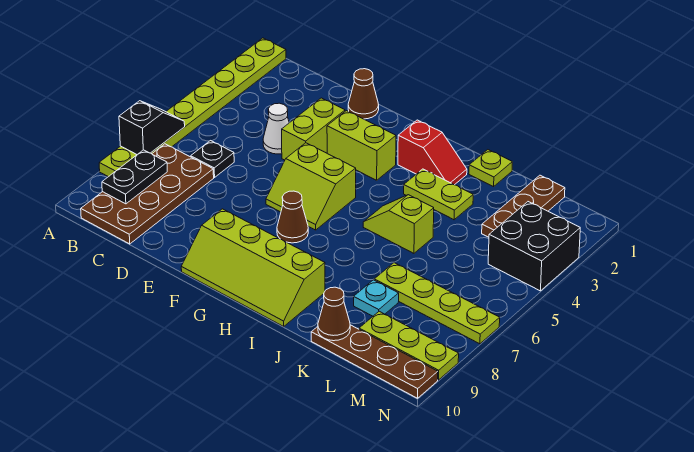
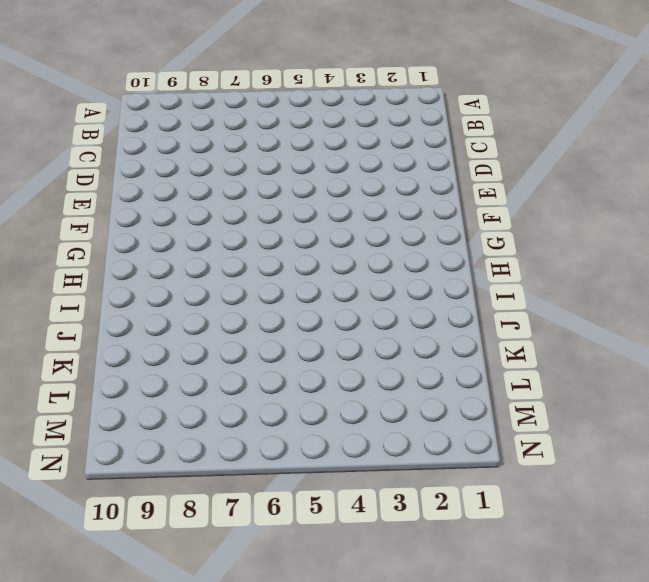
none -> lime 1x8 plate [99,38,286,177]
none -> brown 2x4 plate [81,144,214,244]
none -> black 1x1 plate [191,141,234,177]

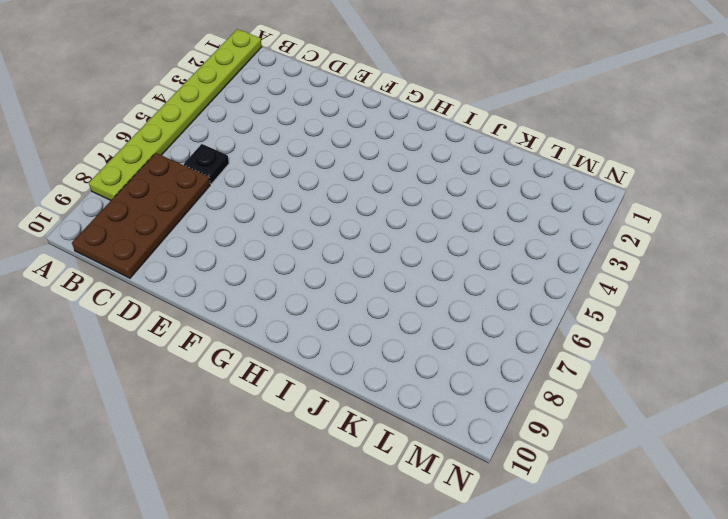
none -> white 1x1 cone [263,103,289,154]
none -> brown 1x1 cone [348,69,379,119]
none -> lime 1x2 brick [282,98,345,160]

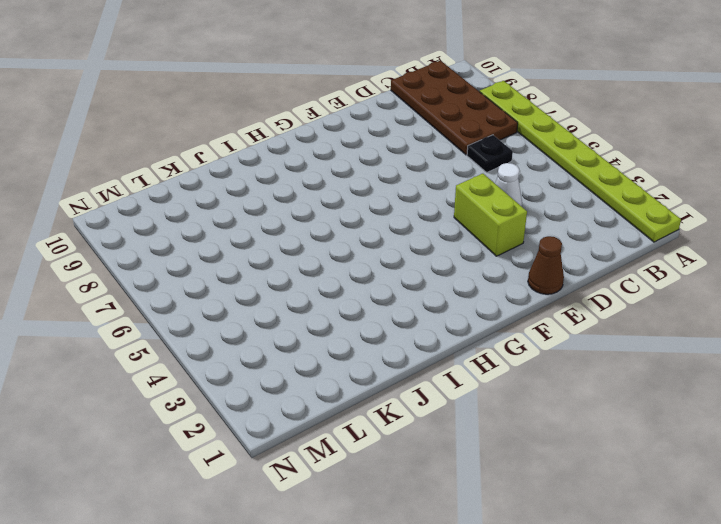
none -> lime 1x2 brick [327,111,396,180]
none -> lime 2x2 slope [266,143,356,230]
none -> lime 2x4 slope [181,209,325,326]

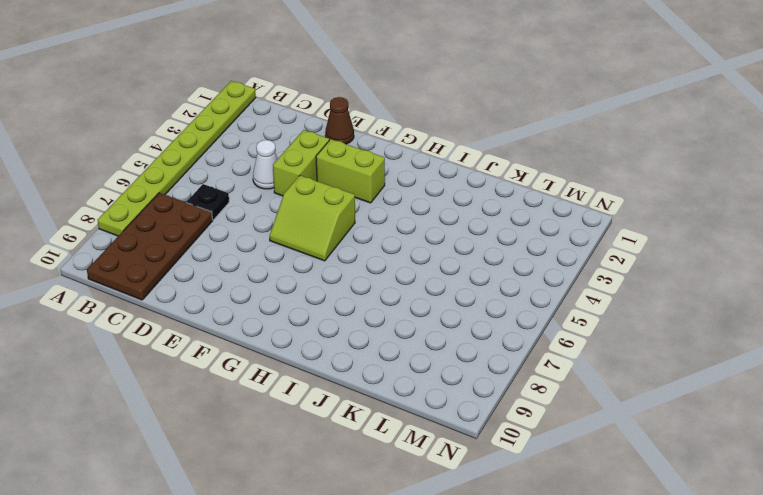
none -> lime 2x4 slope [181,209,325,326]
none -> brown 1x1 cone [277,191,308,243]
none -> red 1x2 slope [398,120,467,185]

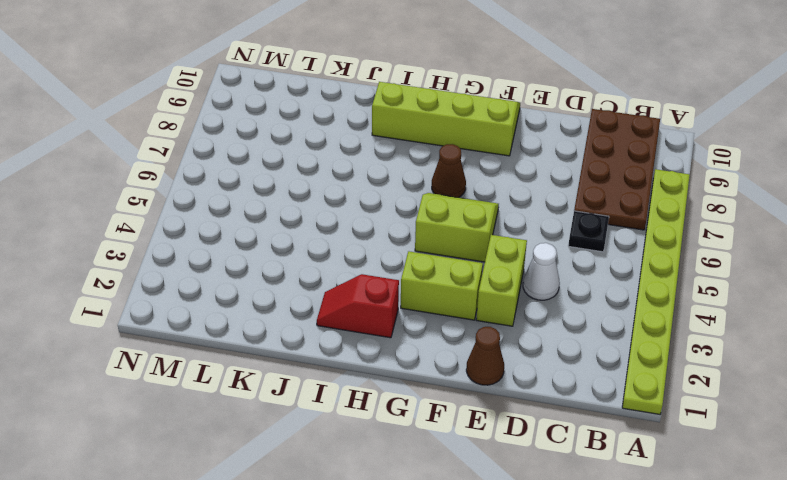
none -> lime 1x2 plate [404,169,473,220]
none -> lime 1x2 slope [363,195,434,253]
none -> lime 1x1 plate [469,150,512,187]

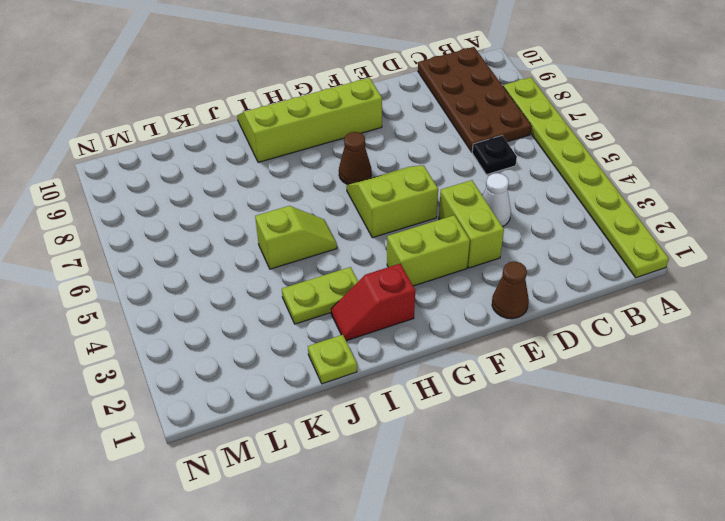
none -> lime 1x4 plate [374,263,500,344]
none -> cyan 1x1 plate [354,280,399,316]
none -> brown 1x4 plate [311,325,438,398]

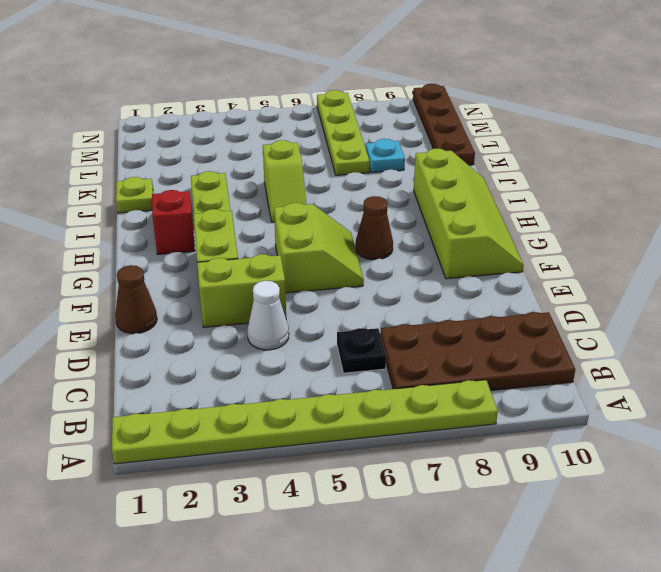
none -> brown 1x3 plate [482,175,565,237]
none -> lime 1x3 plate [359,311,459,380]
none -> black 2x2 brick [488,202,580,291]

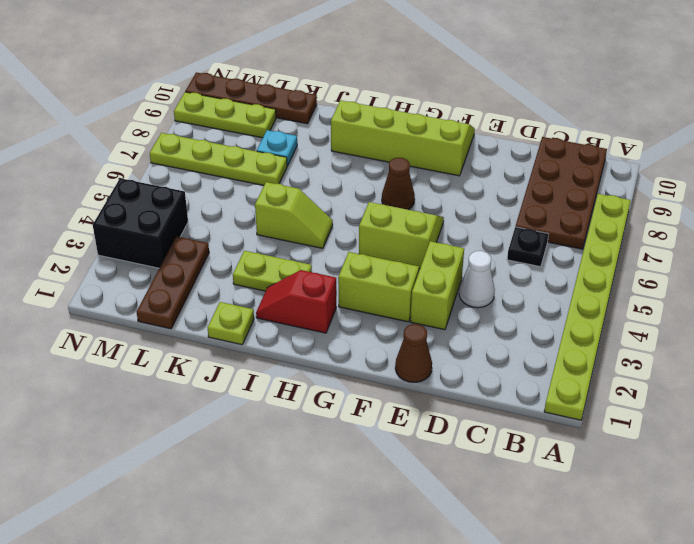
none -> black 1x2 slope [119,101,185,155]
none -> black 1x2 plate [102,150,167,204]
none -> brown 1x1 cone [318,287,350,341]

